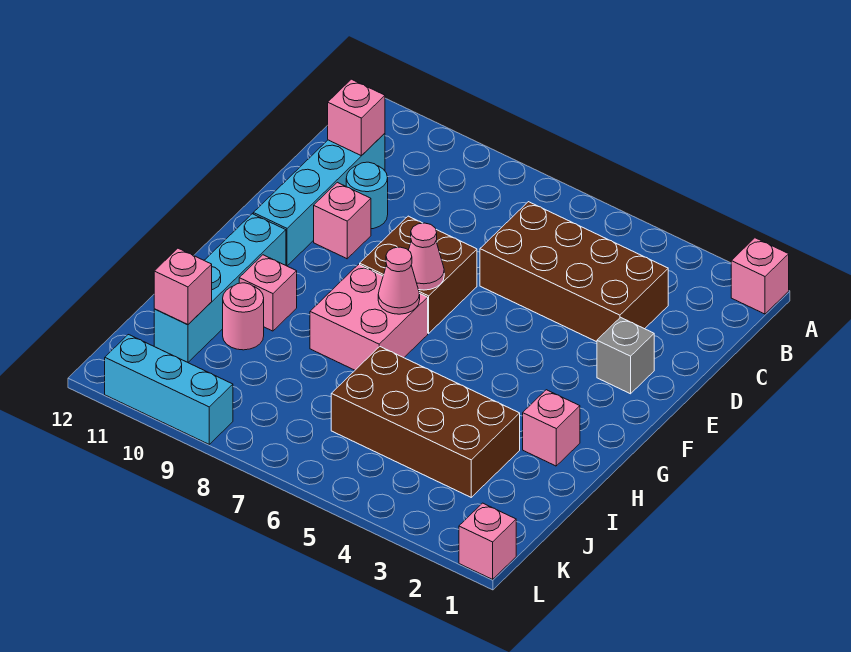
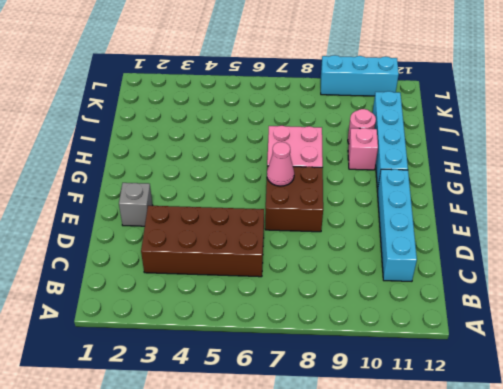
none -> pink 1x1 brick [731,238,789,314]
none -> cyan 1x1 round brick [346,162,388,229]
none -> pink 1x1 brick [314,182,371,259]

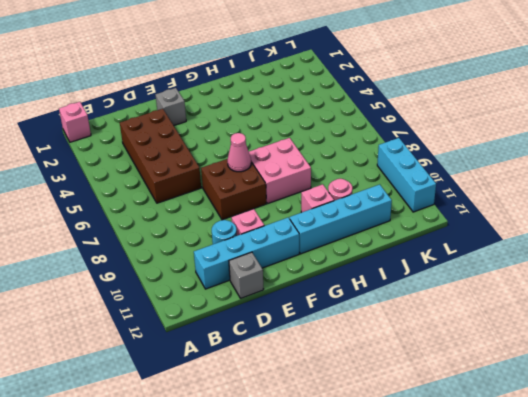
grey 1x1 brick [229,252,264,298] -> none
none -> pink 1x1 brick [523,390,580,466]
none -> brown 2x4 brick [331,347,520,497]
none -> pink 1x1 brick [459,503,516,579]

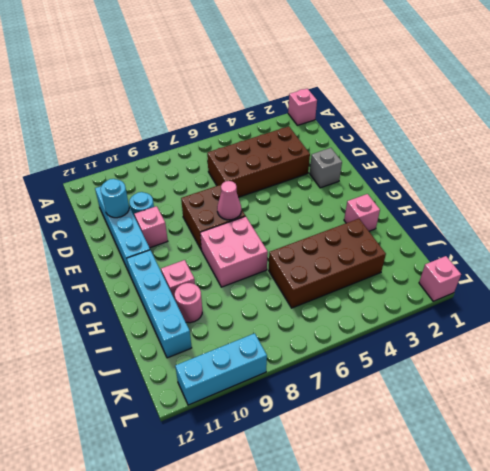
cyan 1x1 round brick [101,179,129,218] -> none
none -> pink 1x1 brick [328,79,385,156]
none -> pink 1x1 cone [378,247,420,314]
none -> pink 1x1 brick [154,248,212,325]

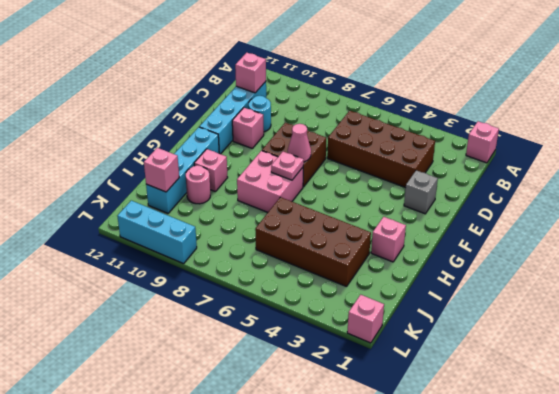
pink 1x1 plate [271,152,304,180] -> pink 1x1 cone [378,247,420,314]

